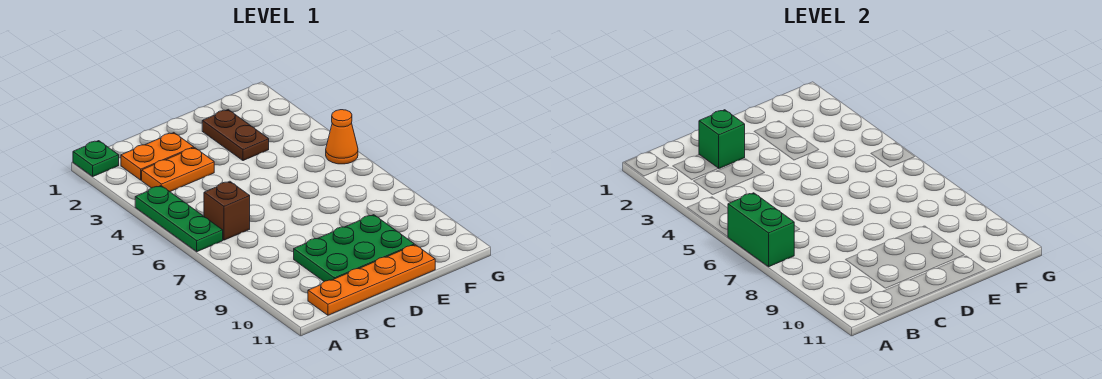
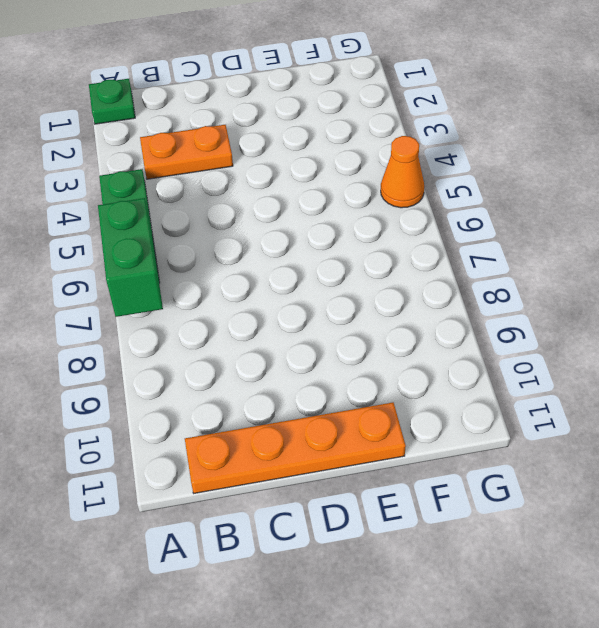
none -> orange 1x2 plate [121,133,194,180]
none -> brown 1x1 brick [204,181,250,240]

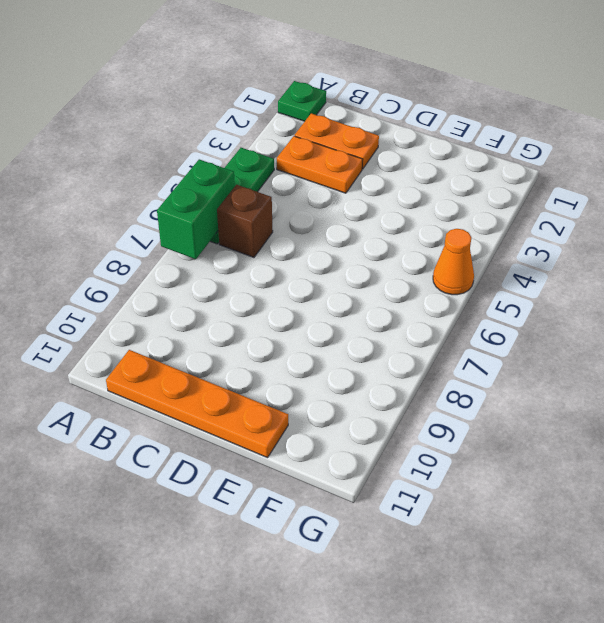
none -> green 2x3 plate [294,215,414,281]
none -> brown 1x2 plate [202,110,269,161]

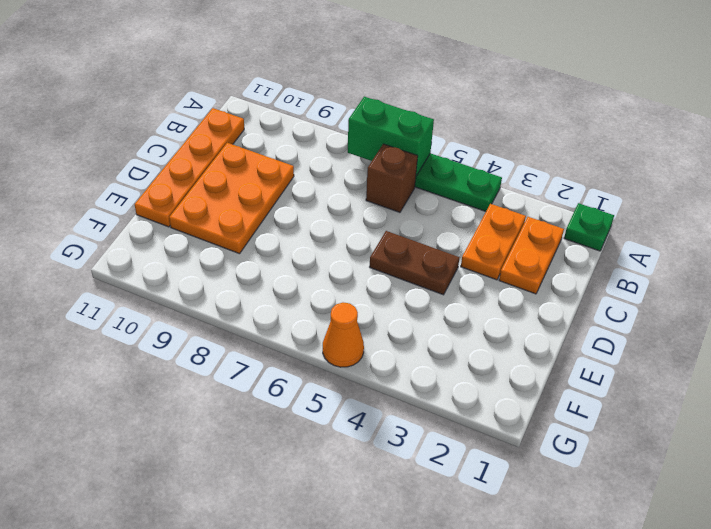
orange 2x3 plate [169,143,294,254] -> green 2x3 plate [294,215,414,281]
brown 1x2 plate [370,231,459,295] -> brown 1x2 plate moved to [202,110,269,161]
none -> green 1x1 brick [699,110,745,168]

